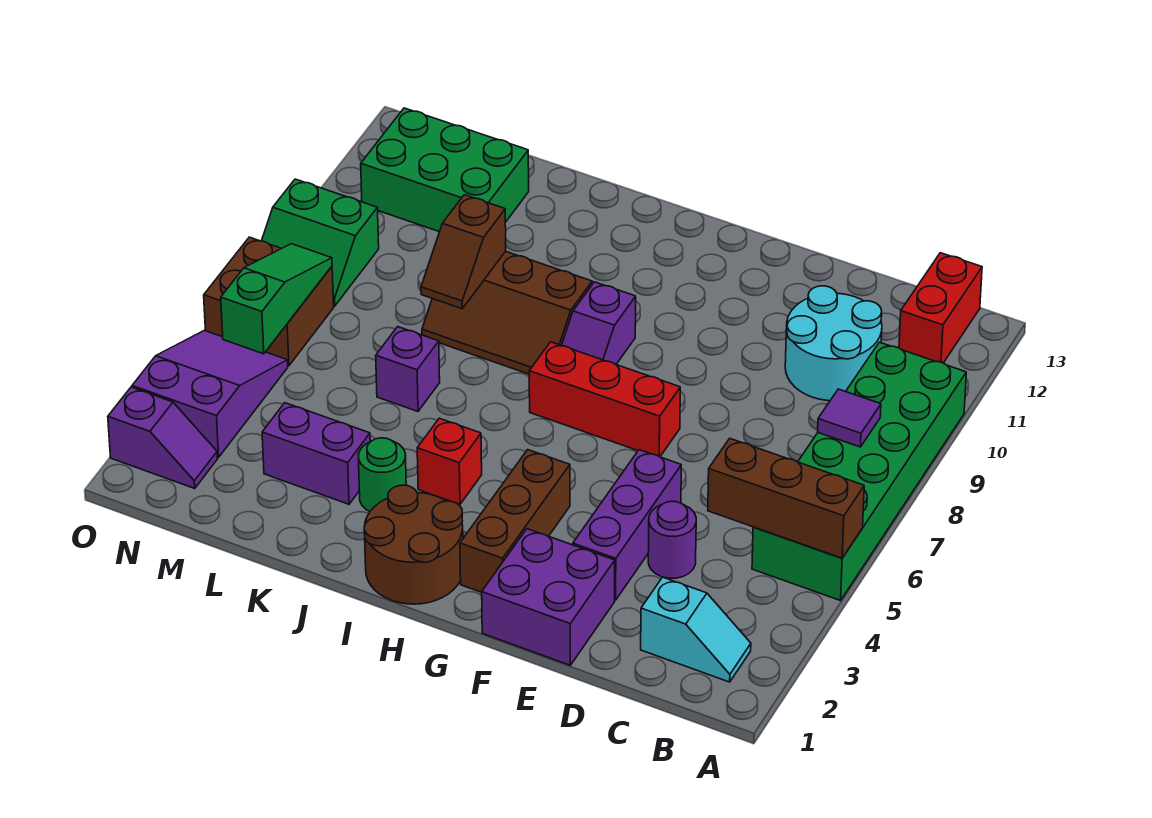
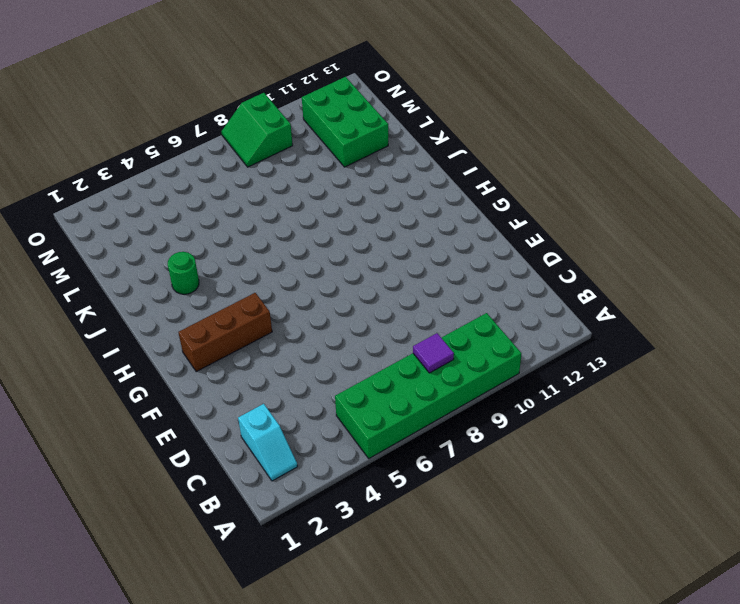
none -> red 1x2 brick [899,253,982,363]
none -> cyan 2x2 round brick [785,286,882,401]
none -> purple 1x1 round brick [648,501,696,578]

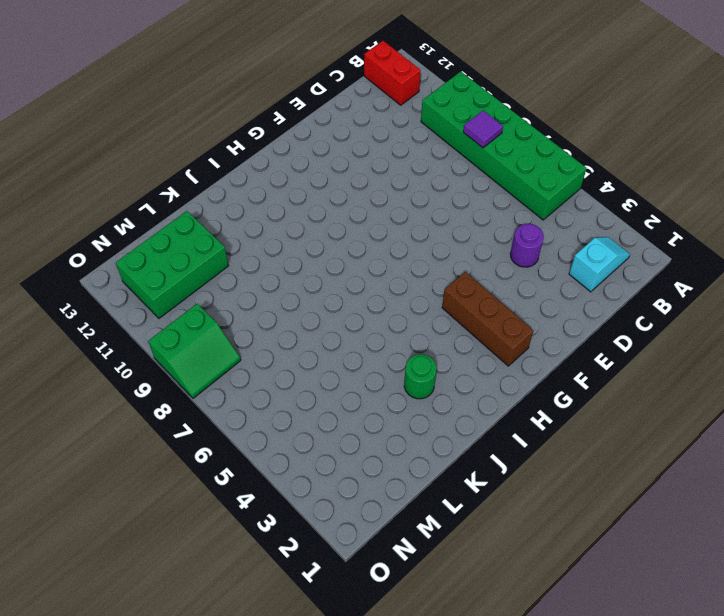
none -> cyan 2x2 round brick [785,286,882,401]
none -> purple 2x2 brick [482,529,615,665]
none -> purple 1x3 brick [573,450,681,600]

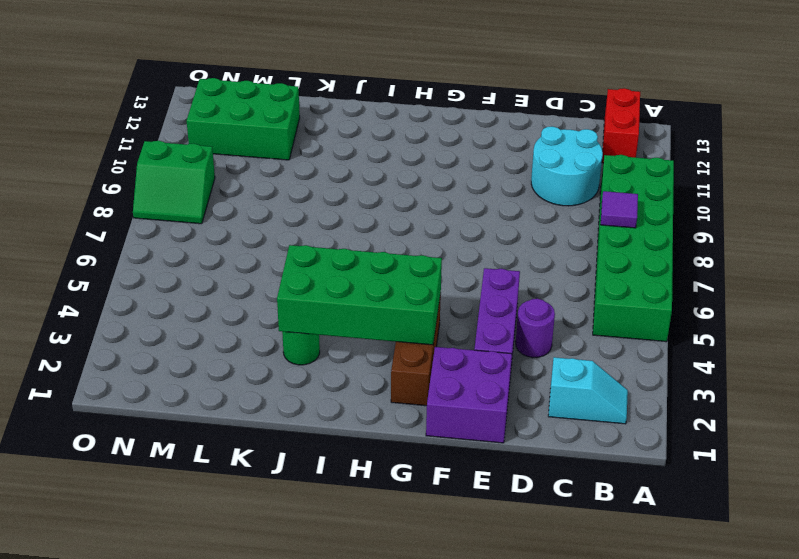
green 2x4 brick [277,245,442,345] -> none
none -> red 1x3 brick [529,342,680,457]
none -> brown 2x2 round brick [364,485,463,604]
none -> purple 1x2 slope [562,282,636,364]

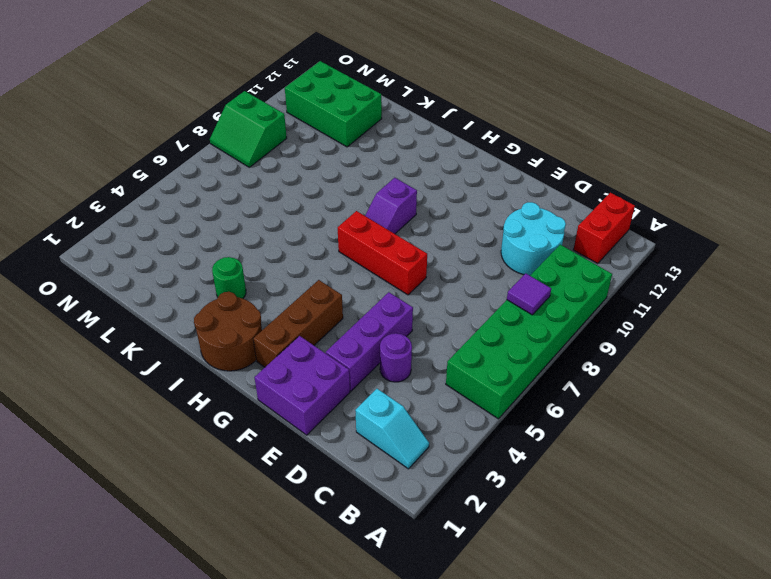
none -> red 1x1 brick [417,418,482,504]
none -> brown 2x3 slope [422,251,592,374]
none -> purple 1x2 brick [262,403,370,504]

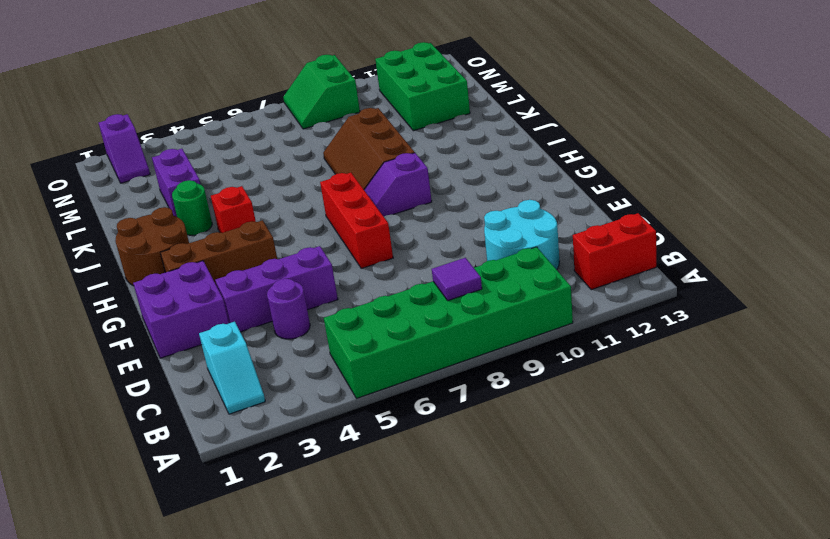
none -> purple 1x1 brick [376,327,440,411]
none -> purple 2x3 slope [132,330,288,457]
none -> brown 2x2 brick [204,237,334,366]

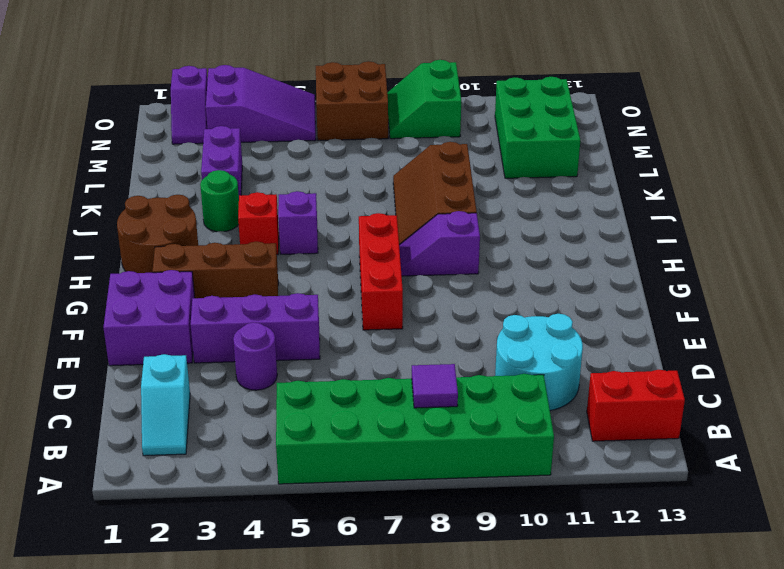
purple 1x1 brick [278,191,318,254] -> purple 1x1 brick moved to [376,327,440,411]
none -> brown 1x3 brick [708,439,864,558]
none -> brown 1x2 slope [421,195,506,309]
none -> green 1x3 slope [221,244,332,354]

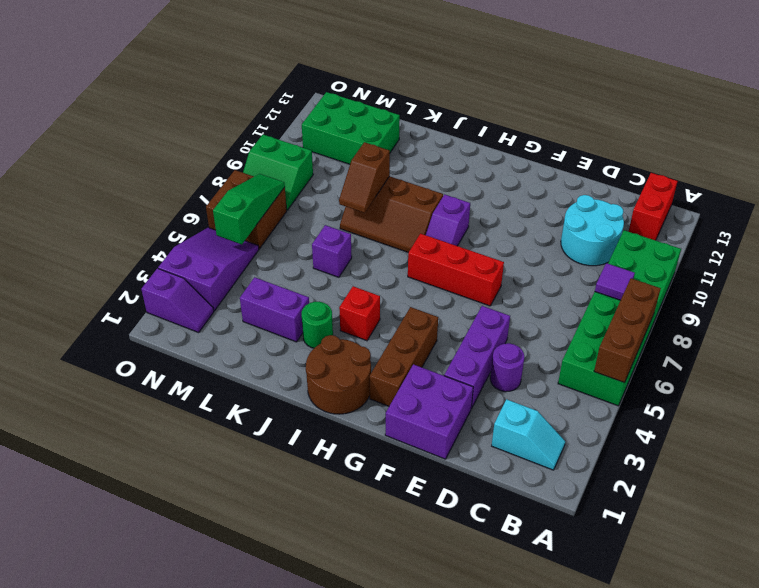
brown 1x3 brick [594,278,661,383] -> brown 1x3 brick turned to [708,439,864,558]

